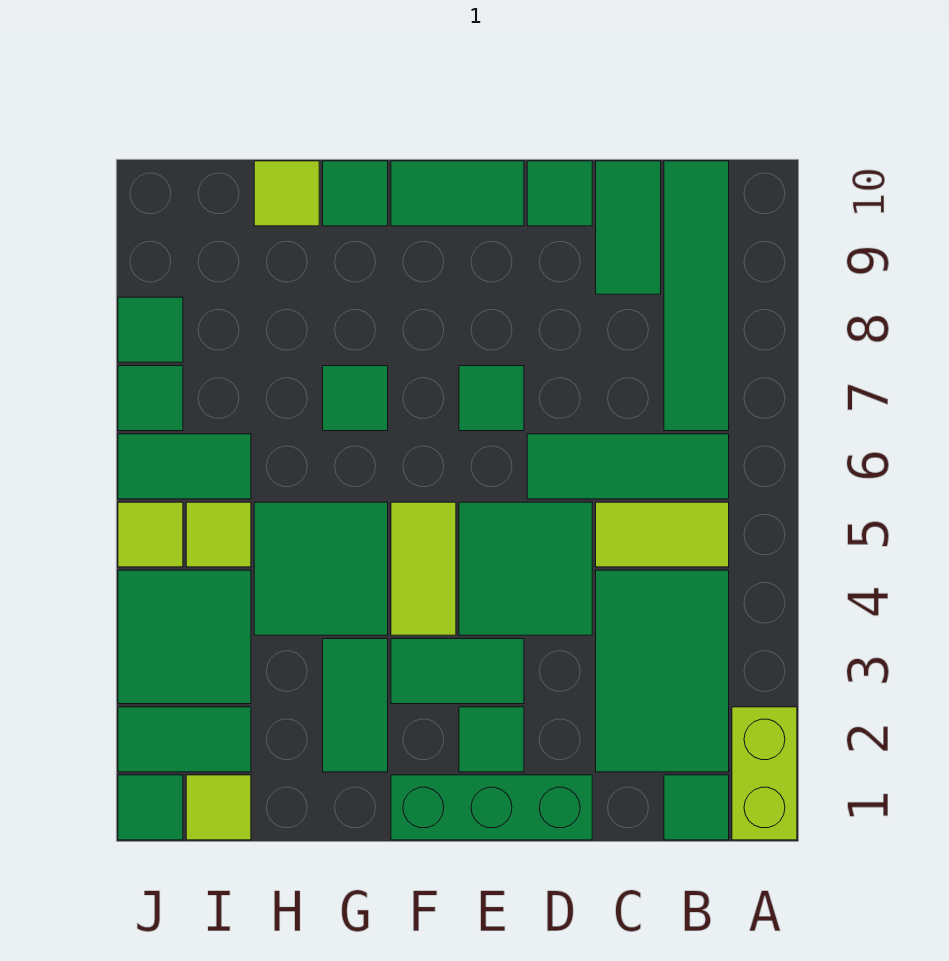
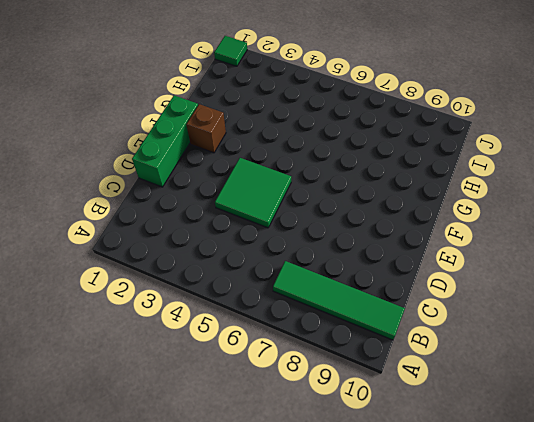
brown 1x1 brick [186,104,226,153] -> none
none -> lime 1x2 brick [732,707,797,840]
none -> green 1x1 tile [664,775,729,840]
none -> green 2x3 tile [596,570,729,772]

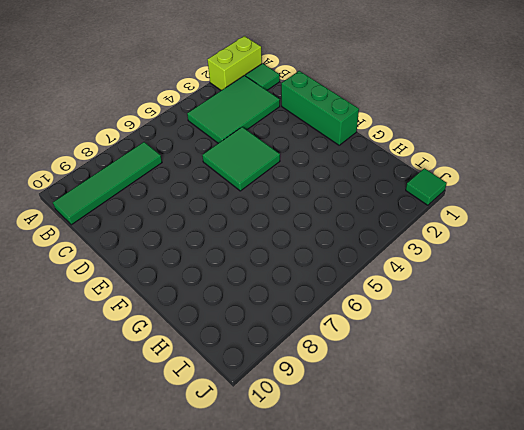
none -> lime 1x2 tile [596,502,729,567]
none -> green 1x3 tile [527,434,729,499]
none -> green 1x2 tile [596,161,661,294]

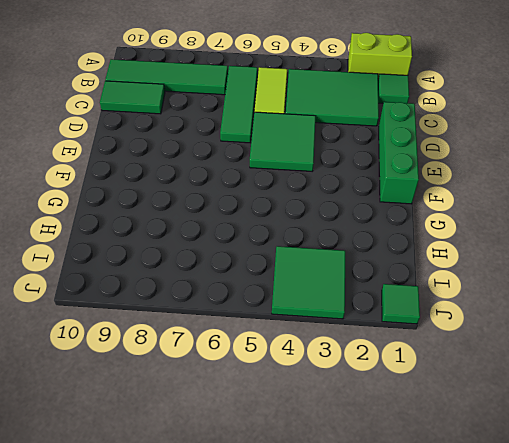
none -> green 1x1 tile [527,161,592,226]
none -> green 1x1 tile [459,707,524,772]
none -> green 1x2 tile [391,639,524,704]

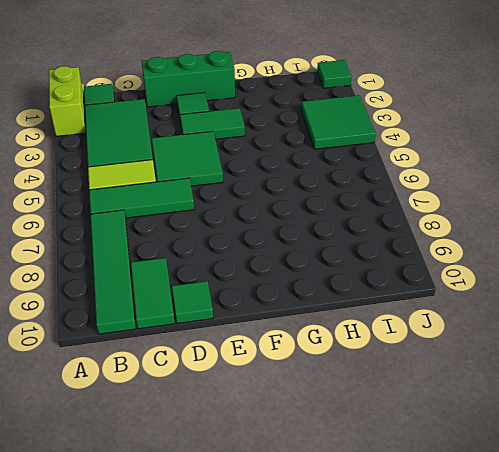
none -> green 1x1 tile [459,366,524,431]
none -> green 1x2 tile [391,161,524,226]
none -> lime 1x2 tile [391,502,456,635]

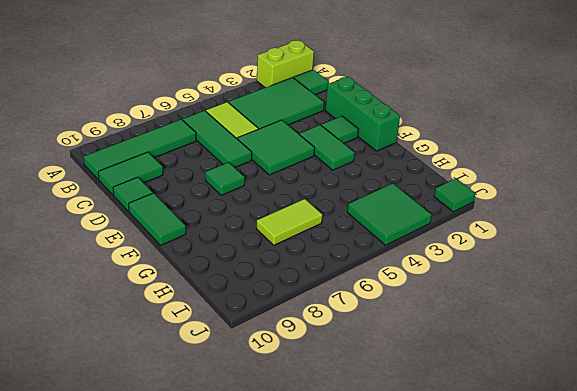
lime 1x2 tile [257,199,322,245] -> lime 1x2 tile moved to [391,502,456,635]
none -> green 1x2 tile [323,639,388,772]
none -> green 2x2 tile [254,502,388,635]
none -> green 1x1 tile [323,366,388,431]

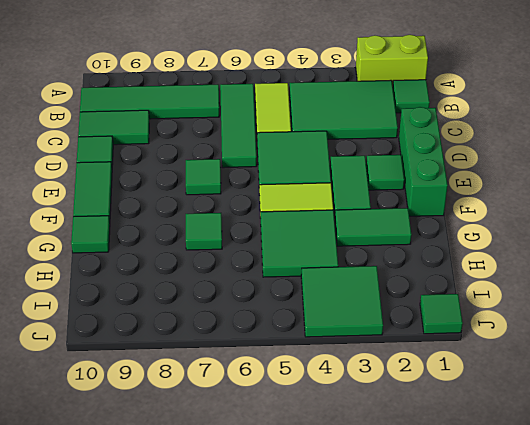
none -> lime 1x1 tile [254,161,319,226]
none -> lime 1x1 tile [186,775,251,840]
none -> green 1x2 tile [118,707,251,772]

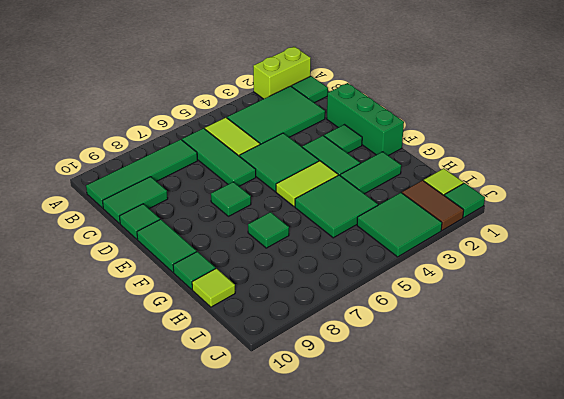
brown 1x2 tile [402,180,464,230] -> green 1x2 tile [118,707,251,772]
none -> lime 1x1 tile [186,502,251,567]
none -> green 1x2 tile [118,434,251,499]
none -> lime 1x1 tile [118,502,183,567]

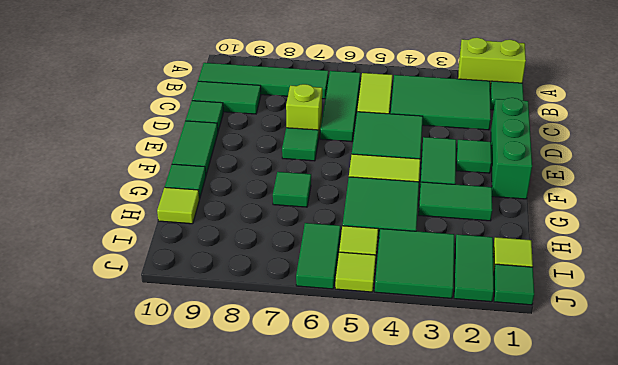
lime 1x1 brick [286,84,322,134] -> none
none -> green 1x1 tile [118,366,183,431]
none -> green 1x1 tile [118,297,183,362]

